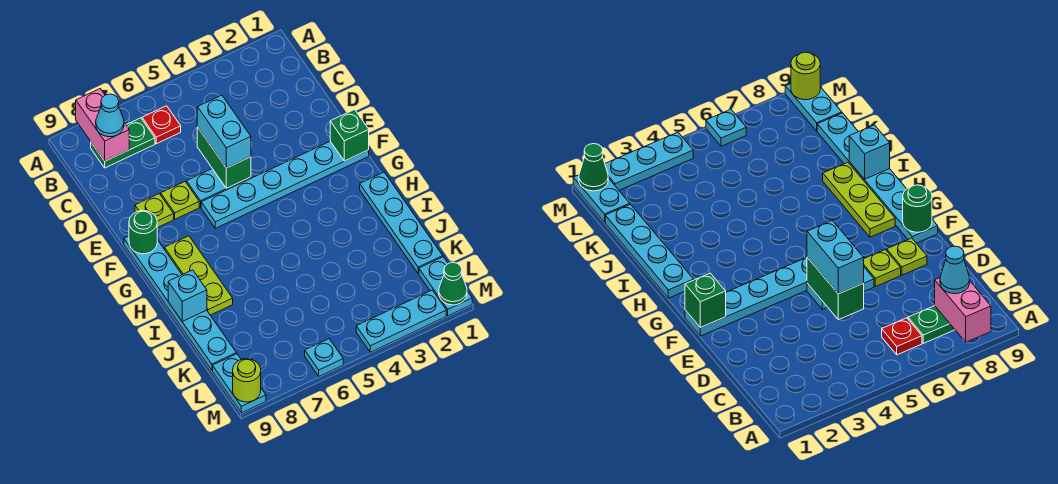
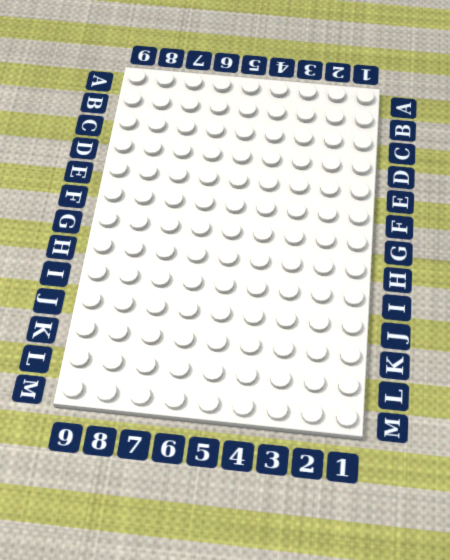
none -> red 1x1 plate [142,106,181,144]
none -> green 1x2 plate [91,118,155,168]
none -> cyan 1x2 plate [186,169,251,207]

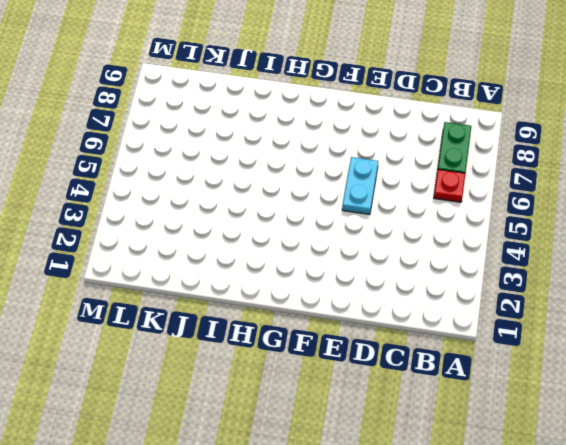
none -> lime 1x1 plate [161,182,199,219]
none -> lime 1x1 plate [135,194,174,228]
none -> cyan 1x6 plate [201,141,369,228]

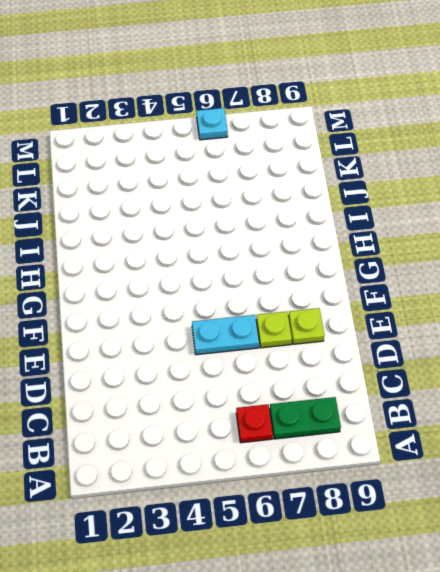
none -> cyan 1x6 plate [201,141,369,228]
none -> cyan 1x6 plate [124,236,236,370]
none -> lime 1x3 plate [164,236,233,315]

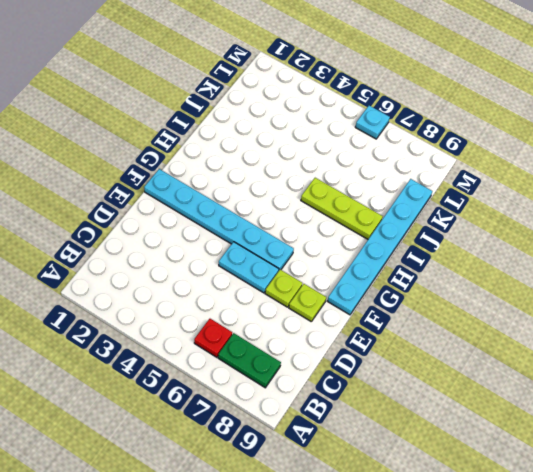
lime 1x3 plate [301,178,383,239] -> lime 1x3 plate turned to [164,236,233,315]
none -> cyan 1x4 plate [360,172,443,273]
none -> cyan 1x2 plate [419,257,472,316]
none -> cyan 1x2 plate [213,354,266,413]

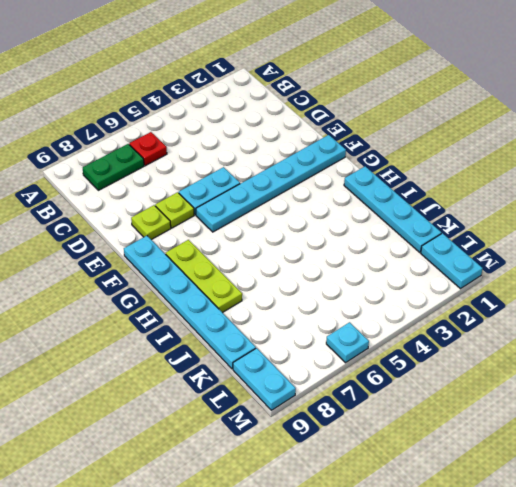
none -> cyan 1x3 plate [356,290,446,352]
none -> pink 1x2 brick [76,89,129,161]
none -> green 1x2 brick [197,127,251,188]

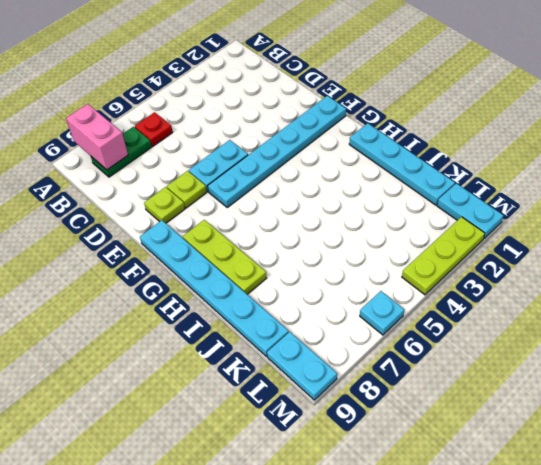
lime 1x3 plate [402,217,485,295] -> cyan 1x3 plate [356,290,446,352]
none -> green 1x2 brick [197,127,251,188]
none -> green 1x1 brick [330,109,369,161]
none -> green 1x1 round brick [129,211,157,254]

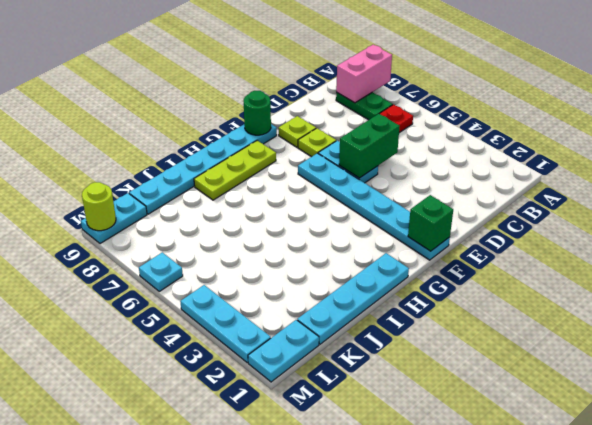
none -> cyan 1x1 brick [168,270,207,321]
none -> green 1x1 cone [439,262,467,305]
none -> cyan 1x1 cone [96,94,124,137]

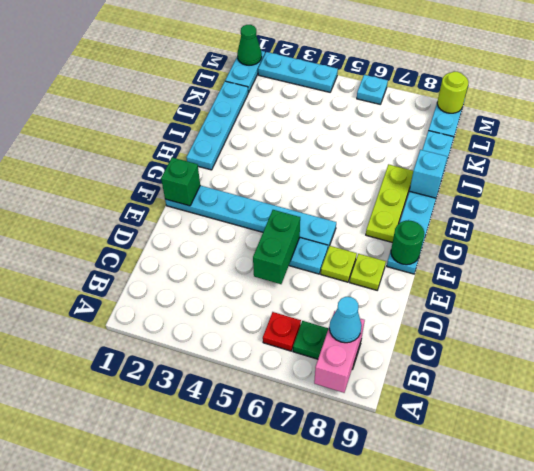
none -> cyan 1x2 brick [197,95,251,168]

